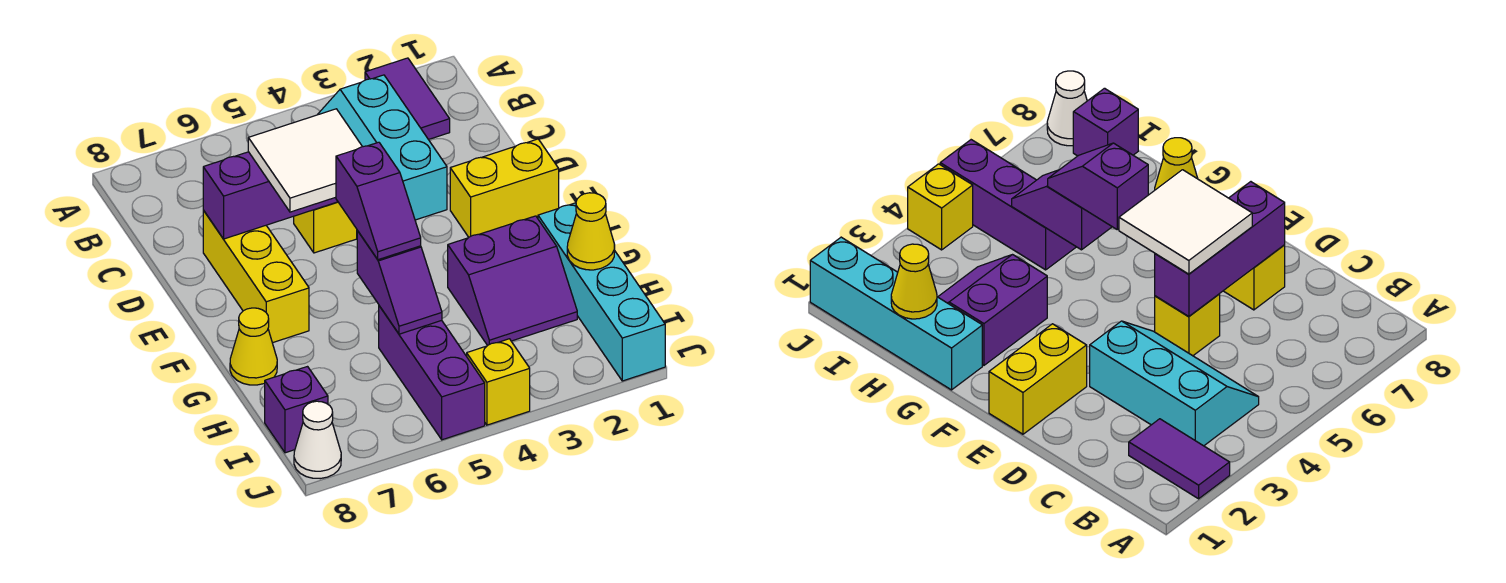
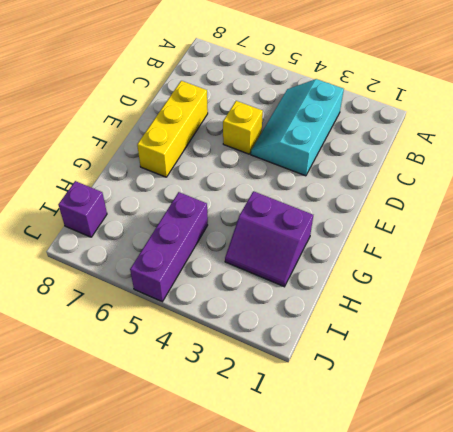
none -> purple 1x2 tile [365,58,450,140]
none -> yellow 1x2 brick [450,139,559,237]
none -> cyan 1x4 brick [538,203,665,381]

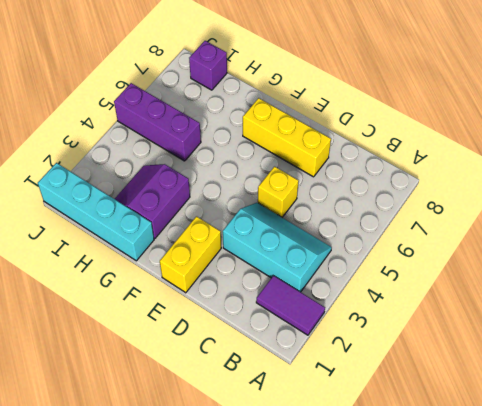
none -> yellow 1x1 cone [230,308,277,385]
none -> yellow 1x1 brick [467,339,530,425]
none -> white 1x1 cone [294,401,341,479]

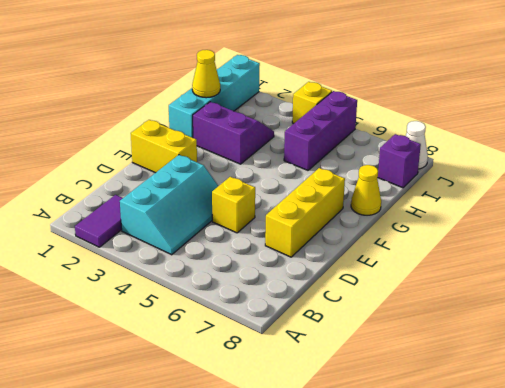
none -> purple 1x3 brick [203,152,338,239]
none -> purple 1x2 slope [357,231,442,334]
none -> white 2x2 tile [248,109,362,212]

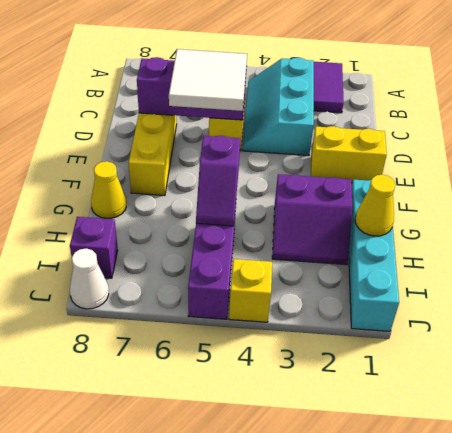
none -> purple 1x2 slope [336,142,421,260]

